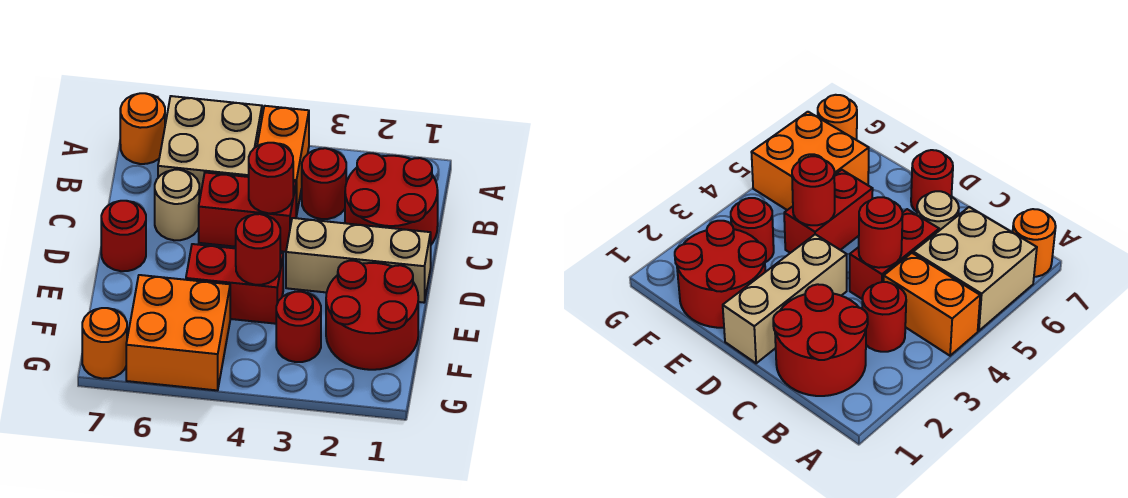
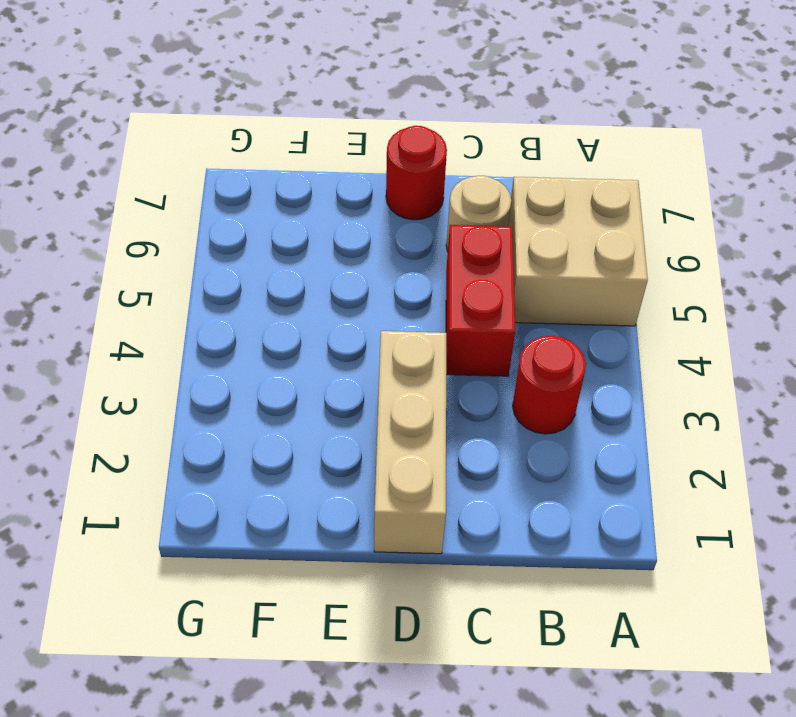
none -> orange 1x2 brick [257,106,309,216]
none -> orange 1x1 round brick [120,93,165,164]
none -> red 2x2 round brick [345,153,438,244]

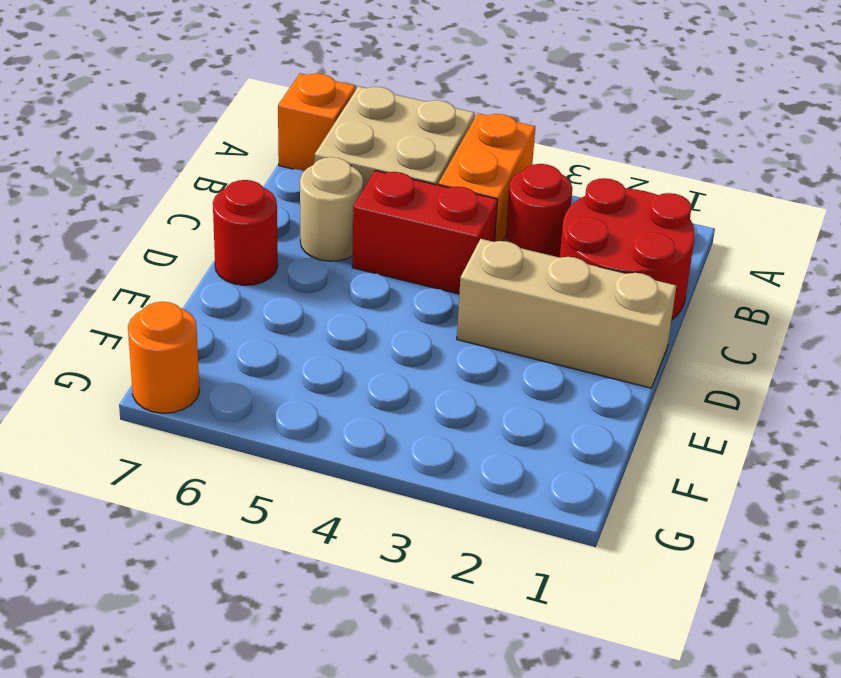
orange 1x1 brick [278,73,356,171] -> orange 1x1 round brick [120,93,165,164]
none -> red 2x2 round brick [326,261,418,370]
none -> red 1x2 brick [186,244,283,324]
none -> red 1x1 round brick [276,292,321,362]

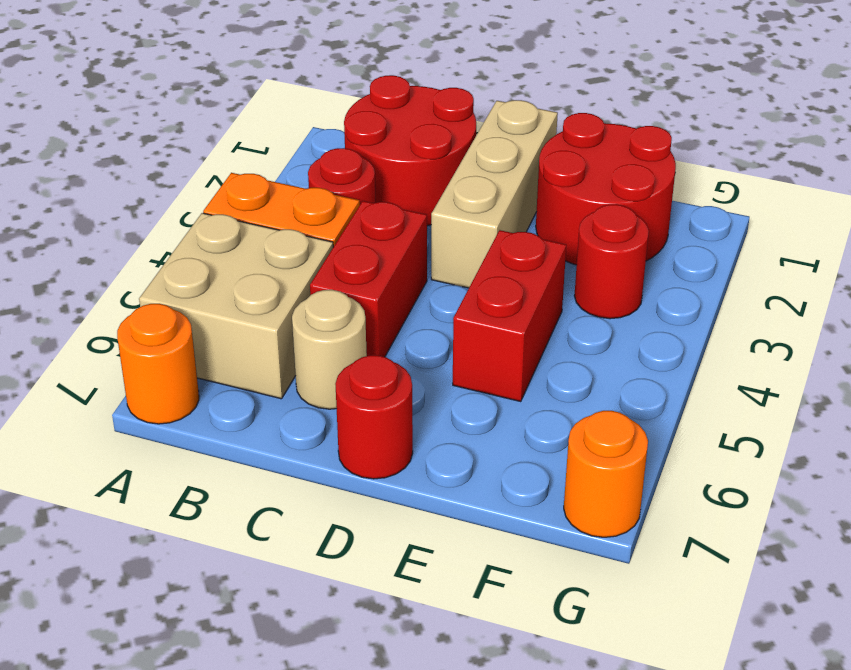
none -> orange 2x2 brick [126,275,230,390]
none -> red 1x1 round brick [249,143,293,213]
none -> red 1x1 round brick [236,214,280,285]

